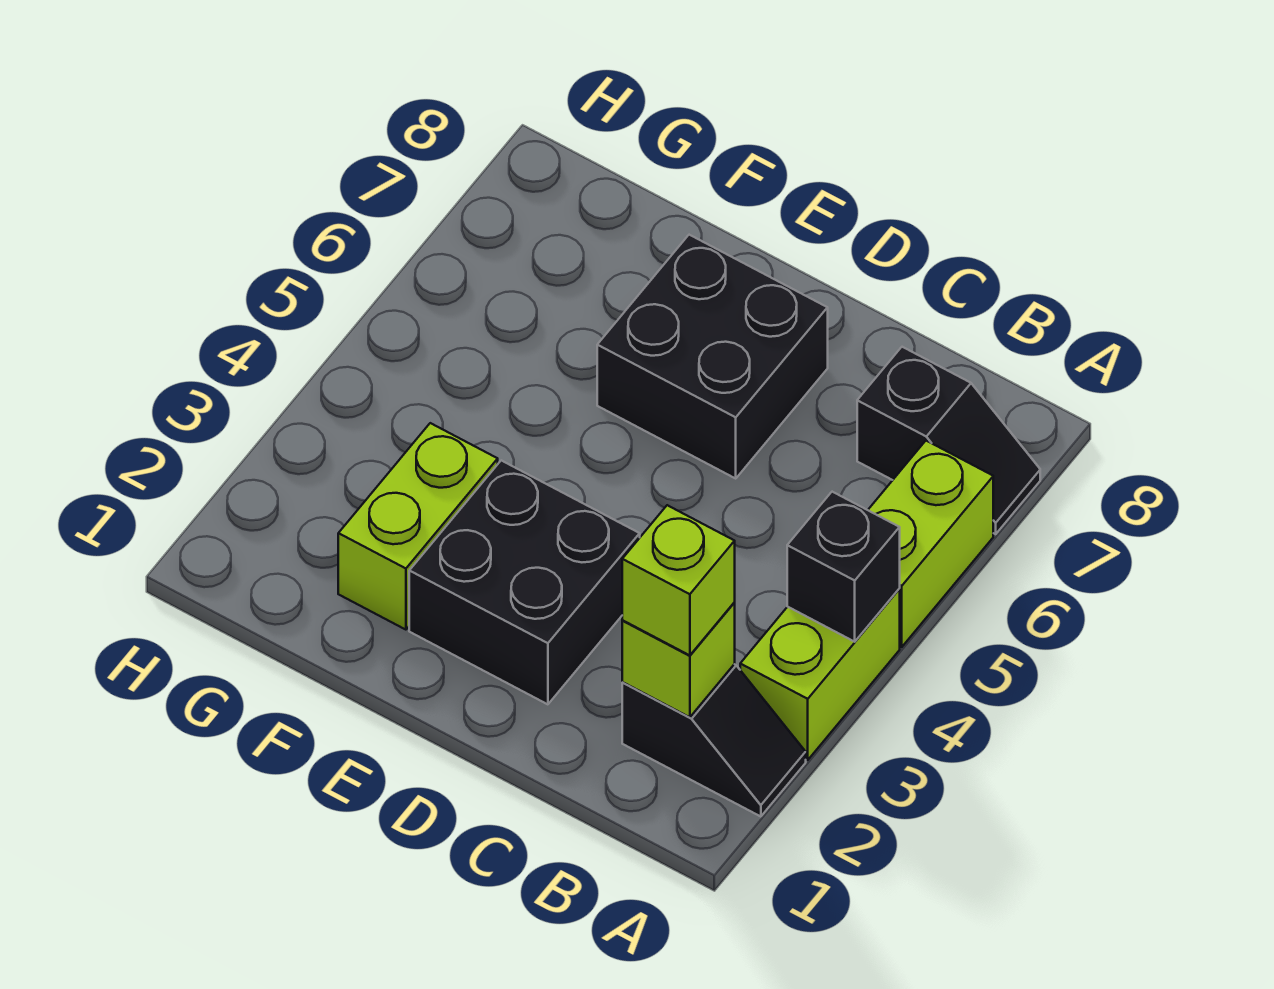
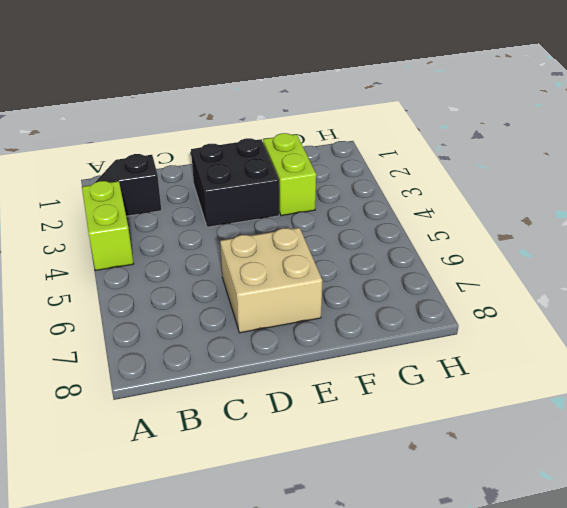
tan 2x2 brick [220,228,322,333] -> black 2x2 brick [597,235,828,478]
none -> lime 1x2 brick [868,441,993,647]
none -> black 1x2 slope [857,347,1040,534]

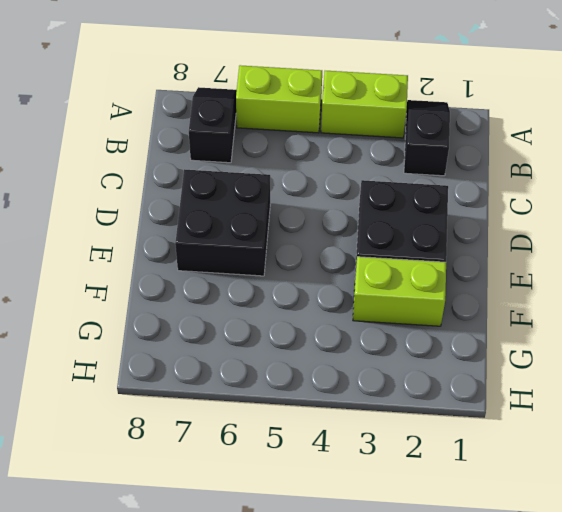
none -> black 1x1 brick [787,492,900,642]
none -> lime 1x1 brick [622,603,735,717]

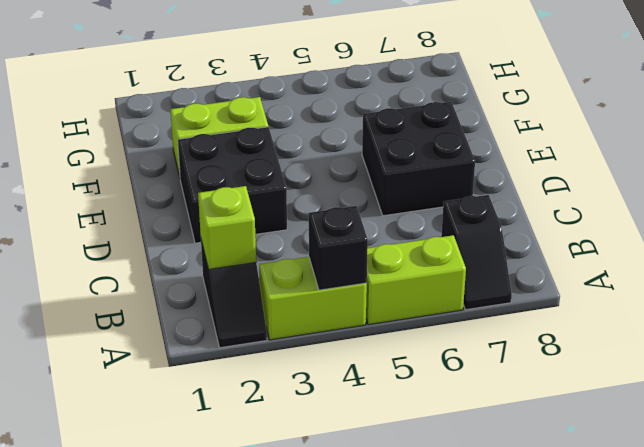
none -> lime 1x1 brick [622,505,735,655]

